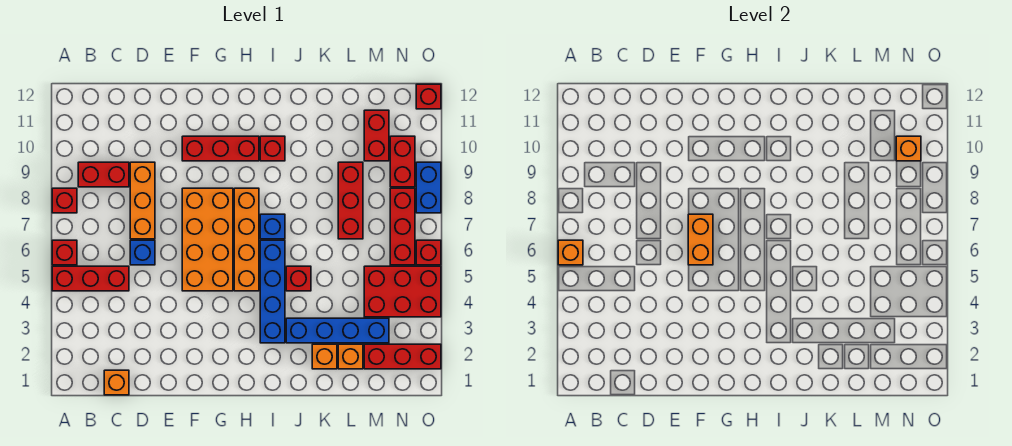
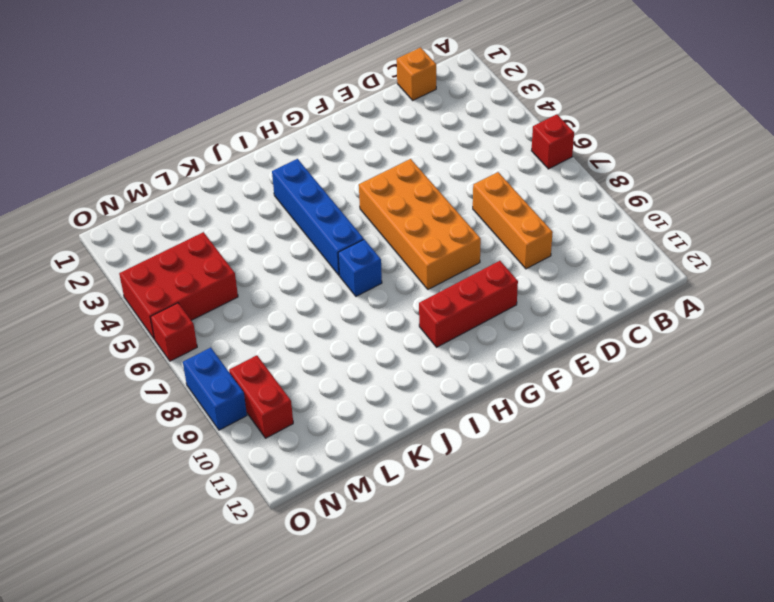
none -> red 1x3 brick [52,266,129,291]
none -> red 1x1 brick [52,188,77,213]
none -> red 1x2 brick [78,162,129,187]

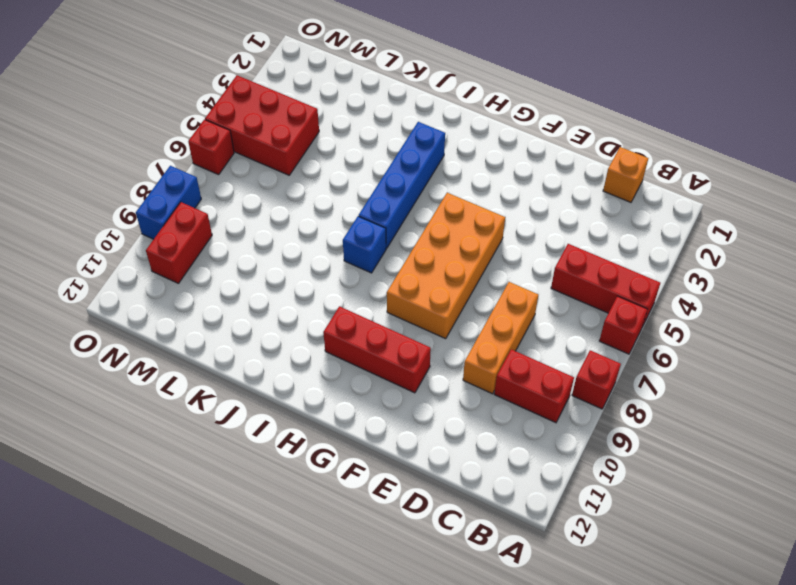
none -> blue 1x1 brick [130,240,155,265]
none -> orange 1x4 brick [234,188,259,291]
none -> red 1x1 brick [260,136,285,161]

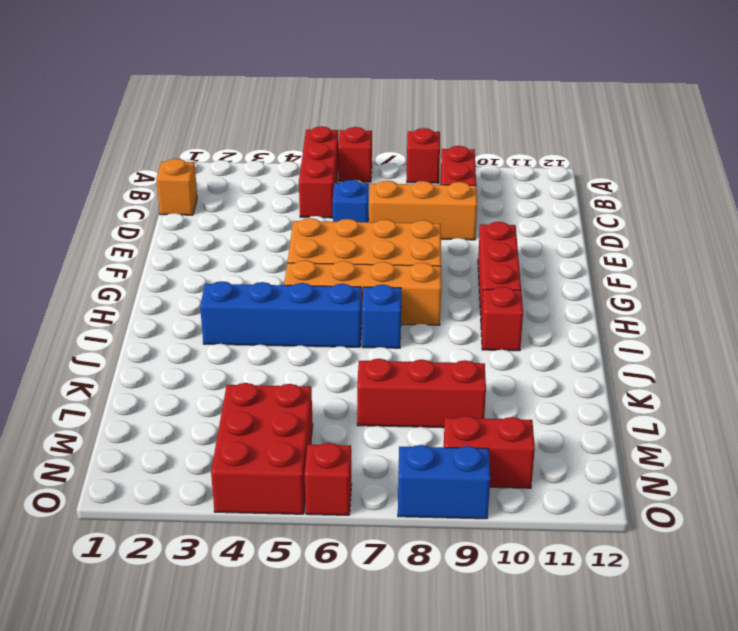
none -> blue 1x4 brick [286,318,389,343]
none -> red 1x1 brick [286,266,311,291]
none -> orange 1x1 brick [312,344,337,369]

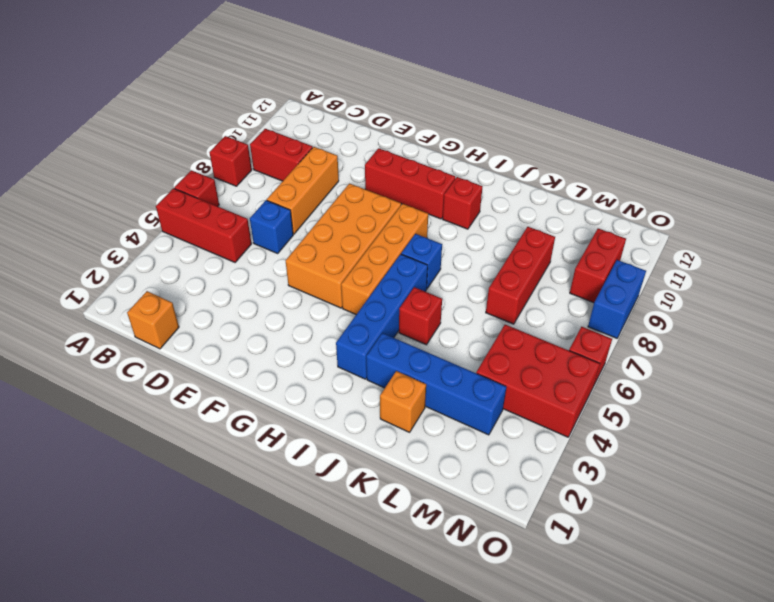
none -> orange 1x1 brick [338,344,363,369]
none -> red 1x3 brick [364,344,441,369]
none -> red 1x2 brick [364,110,389,161]

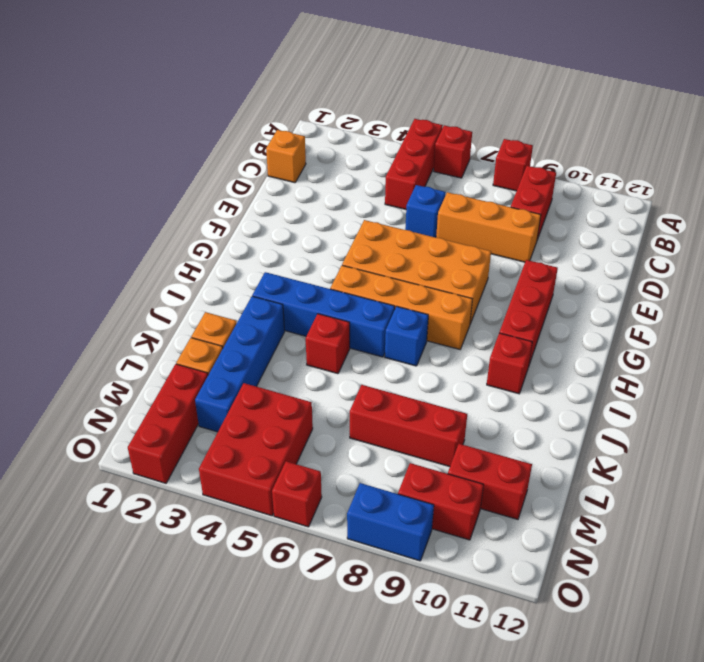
none -> red 1x3 brick [390,188,415,265]
none -> red 1x1 brick [416,84,441,109]
none -> orange 1x1 brick [558,240,583,265]

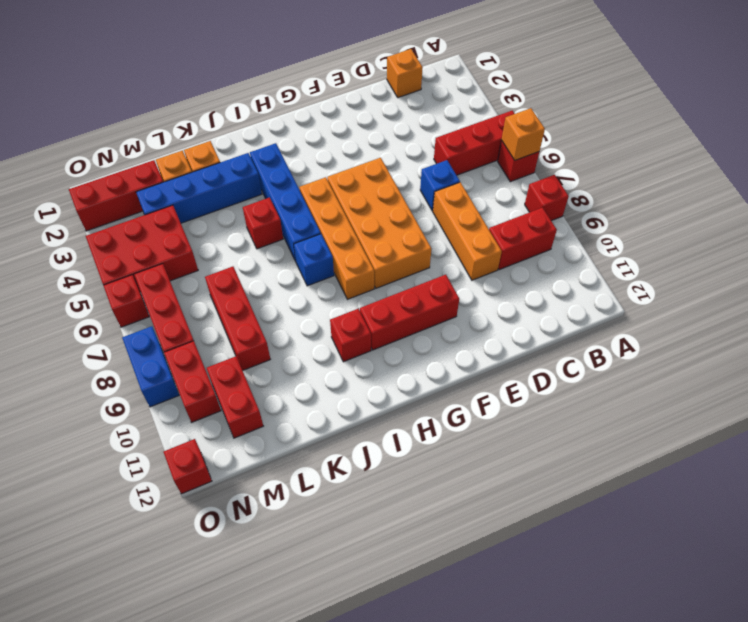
none -> orange 1x2 brick [688,214,713,265]
none -> orange 1x1 brick [896,136,921,161]

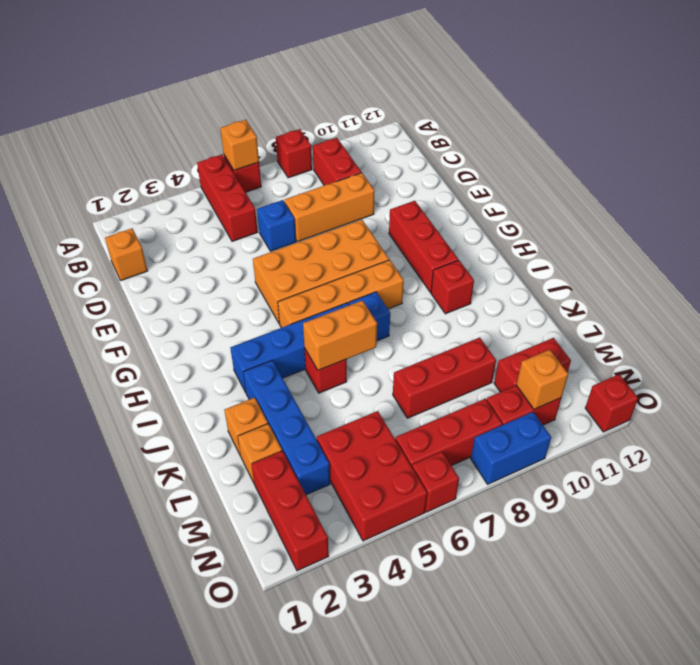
orange 1x2 brick [303,301,377,370] -> orange 1x2 brick moved to [688,214,713,265]

